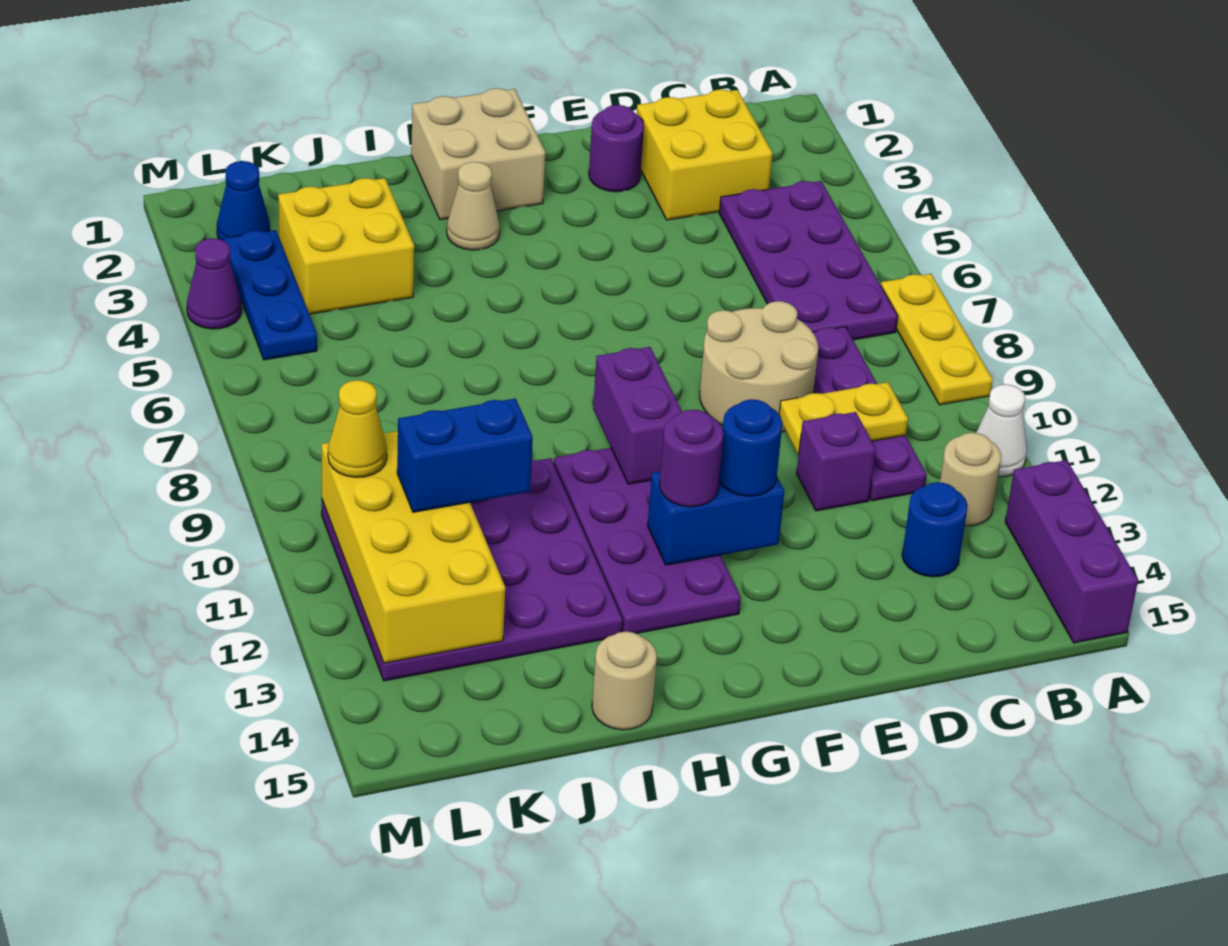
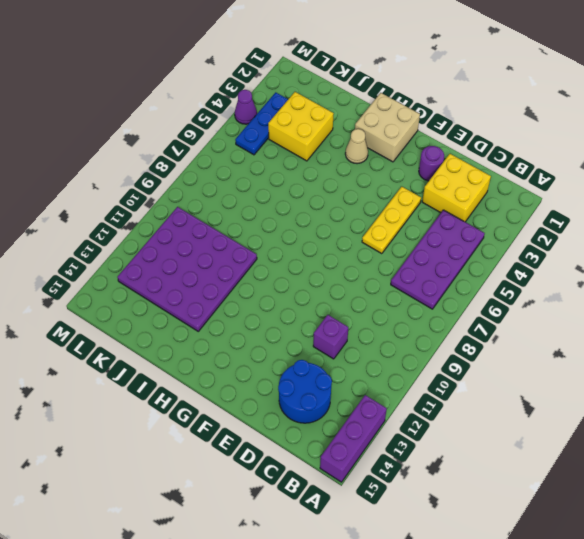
blue 2x2 round brick [278,360,332,423] -> blue 1x1 round brick [902,482,968,577]
yellow 1x3 plate [362,187,421,254] -> yellow 1x3 plate moved to [881,274,993,405]
none -> white 1x1 cone [976,384,1027,477]
none -> tan 1x1 round brick [940,433,1001,526]
none -> purple 1x4 plate [813,327,927,501]

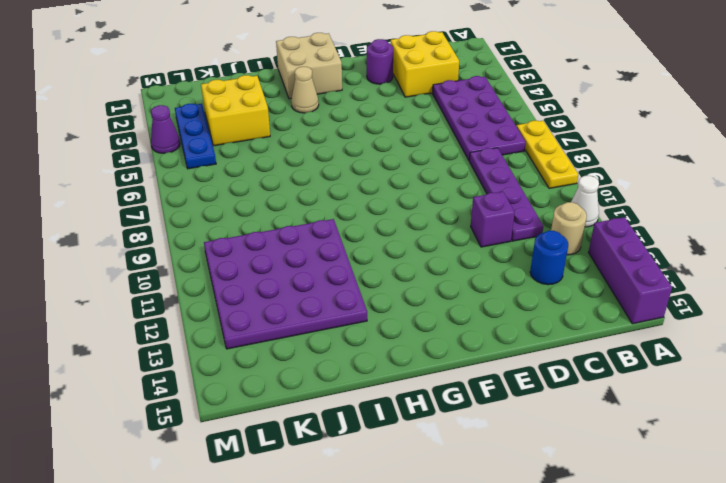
none -> tan 2x2 round brick [700,301,818,432]
none -> purple 2x4 plate [554,448,741,634]
none -> tan 1x1 round brick [592,632,657,730]

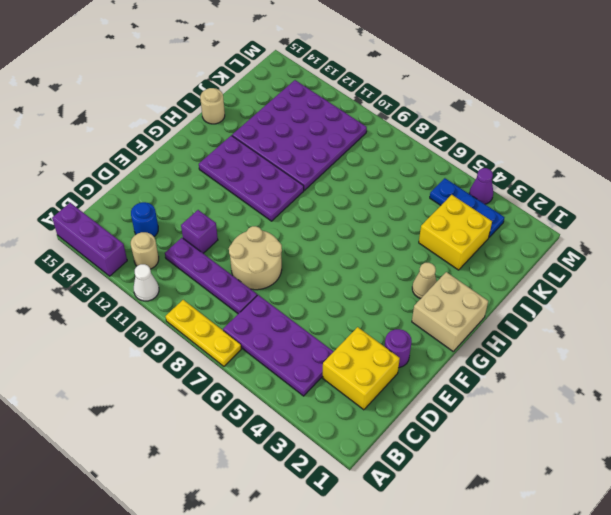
none -> blue 1x1 cone [217,161,270,241]
none -> yellow 1x2 plate [779,382,908,454]
none -> blue 1x2 brick [648,471,785,565]

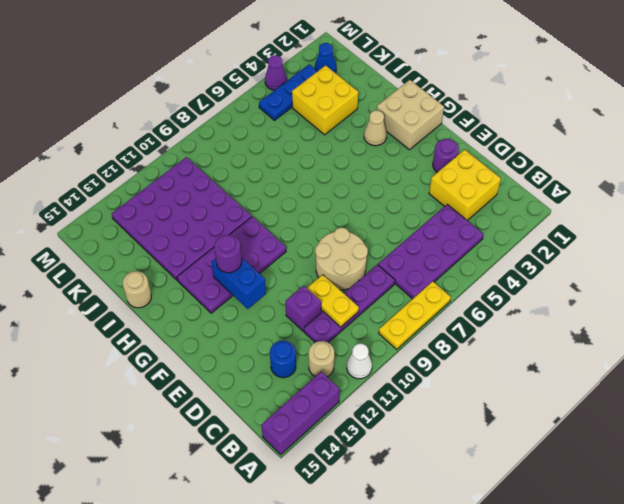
none -> purple 1x2 brick [593,347,682,484]
none -> yellow 2x4 brick [322,431,505,663]
none -> blue 1x1 round brick [719,399,782,496]

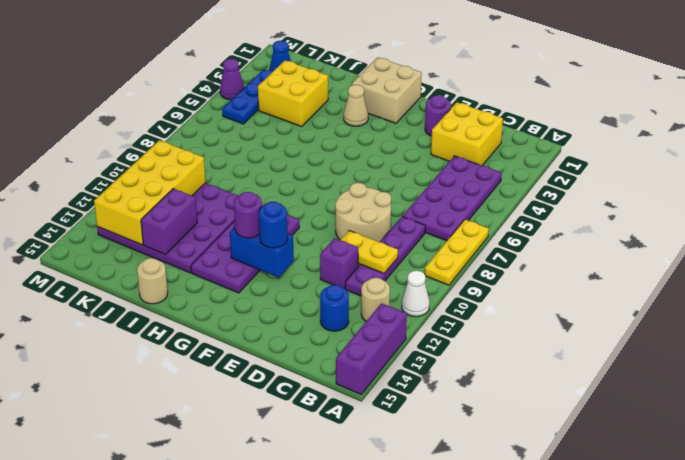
purple 1x2 brick [141,189,197,255] -> purple 1x2 brick moved to [593,347,682,484]
none -> blue 1x2 brick [397,398,533,512]
none -> yellow 1x1 cone [328,380,387,477]

